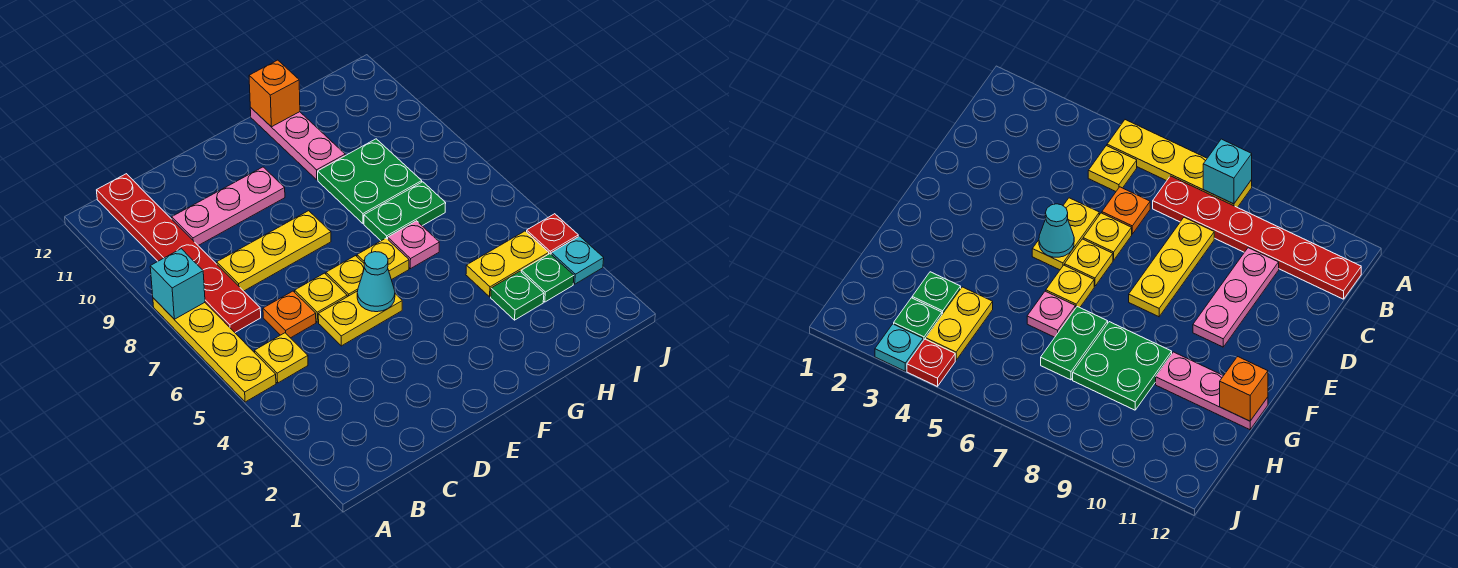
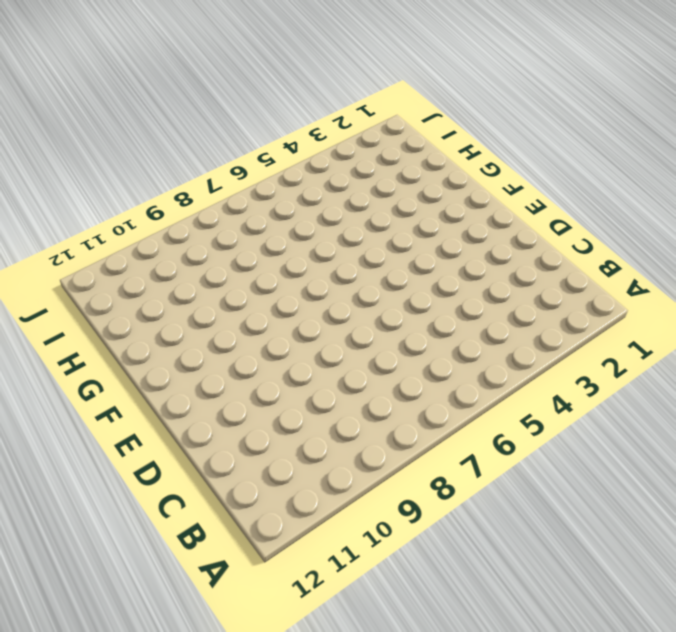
none -> yellow 1x4 plate [153,298,276,402]
none -> yellow 1x1 plate [255,333,308,383]
none -> red 1x6 plate [97,174,261,332]

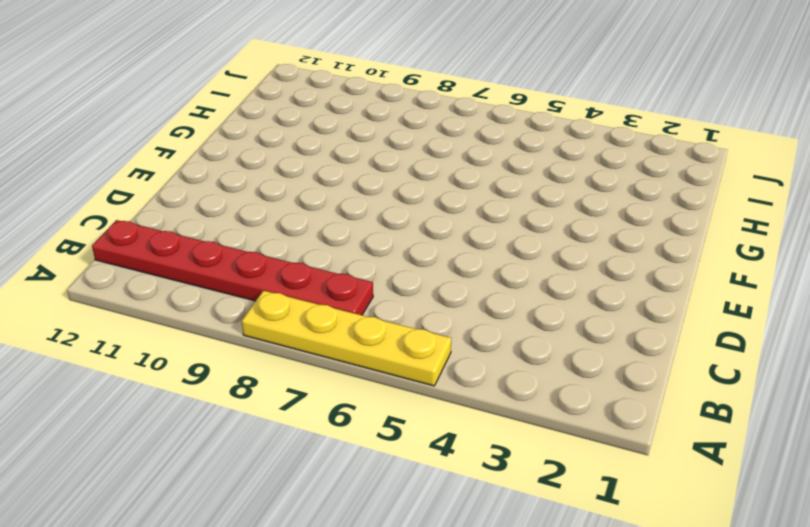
none -> yellow 1x1 plate [255,333,308,383]
none -> orange 1x1 plate [263,291,316,338]
none -> yellow 1x3 plate [217,211,331,291]

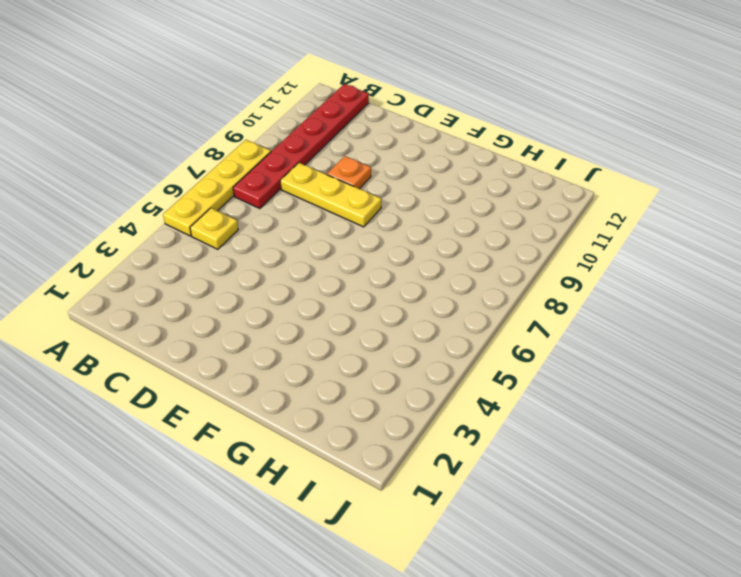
orange 1x1 plate [327,156,371,189] -> orange 1x1 plate moved to [263,291,316,338]
none -> pink 1x3 plate [172,167,285,245]
none -> yellow 1x2 plate [318,291,402,346]
none -> yellow 1x1 plate [295,273,347,322]

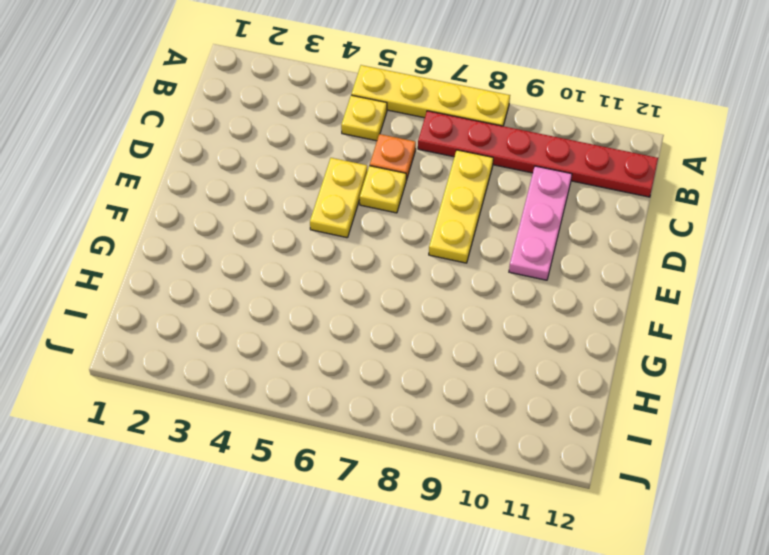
none -> yellow 1x1 plate [326,256,364,297]
none -> yellow 1x1 plate [357,238,409,280]
none -> pink 1x1 plate [388,221,439,269]

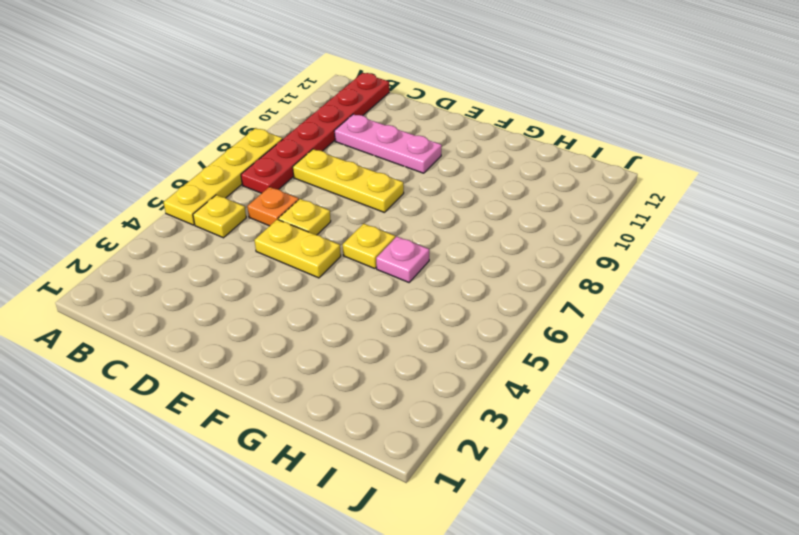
none -> yellow 1x1 plate [326,256,364,297]
none -> green 1x2 plate [364,182,446,241]
none -> green 2x2 plate [318,139,422,224]

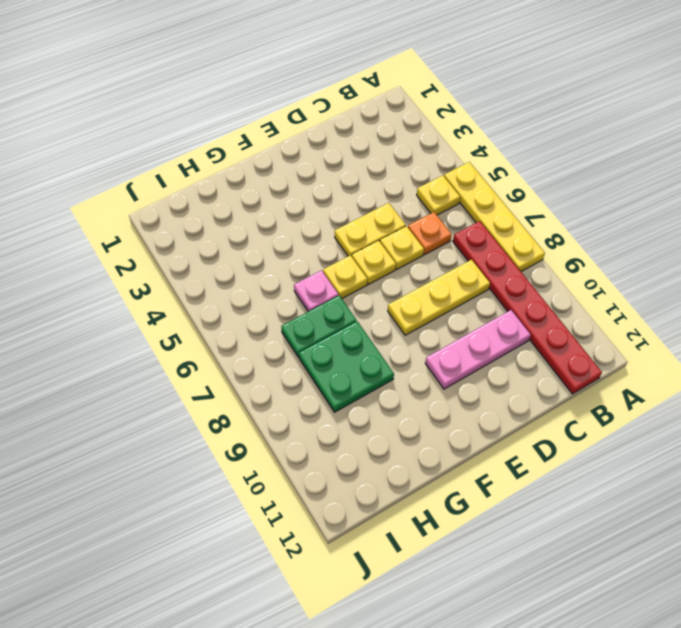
none -> pink 1x3 plate [250,108,345,180]
none -> green 1x1 plate [491,271,544,320]
none -> yellow 1x2 plate [466,231,549,297]

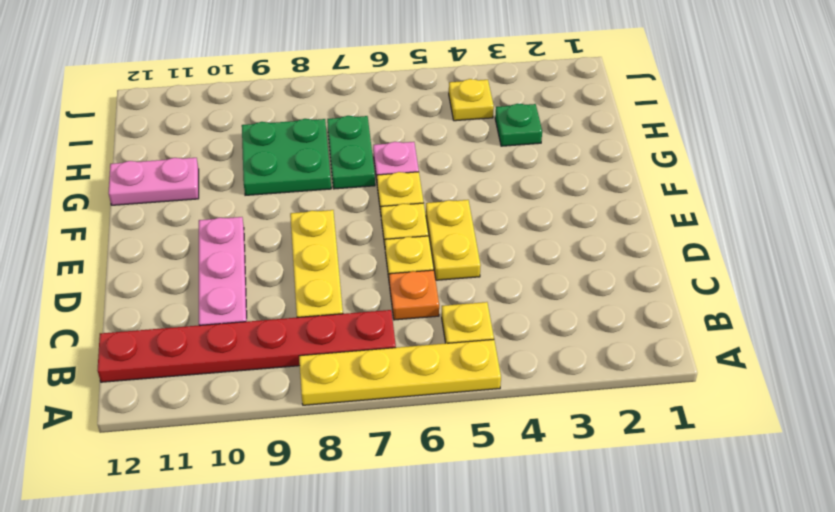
pink 1x2 plate [109,158,199,205] -> pink 1x3 plate [250,108,345,180]
yellow 1x1 plate [449,79,494,121] -> yellow 1x2 plate [466,231,549,297]
none -> green 1x1 plate [521,254,574,302]
none -> cyan 1x1 plate [551,236,604,284]
none -> red 1x1 plate [527,214,578,254]

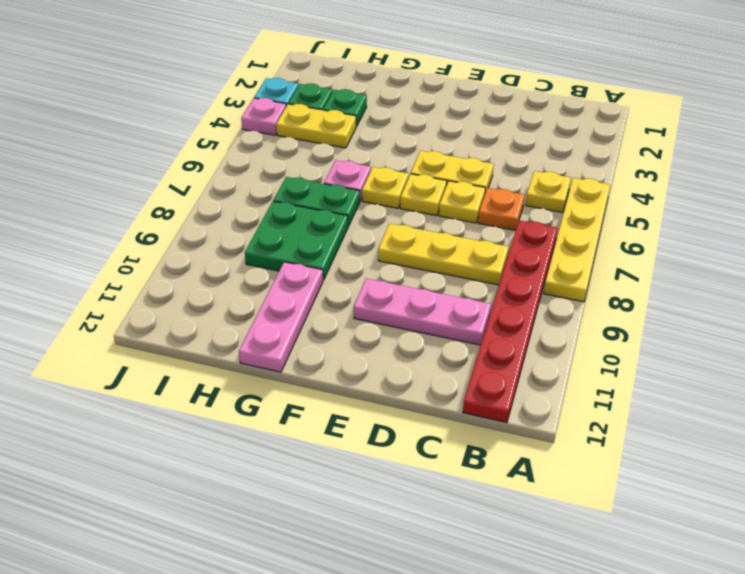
pink 1x1 plate [241,98,286,135] -> red 1x1 plate [527,214,578,254]
none -> cyan 1x1 brick [150,249,205,319]
none -> cyan 1x1 cone [357,252,395,312]
none -> orange 1x1 brick [249,60,300,127]

